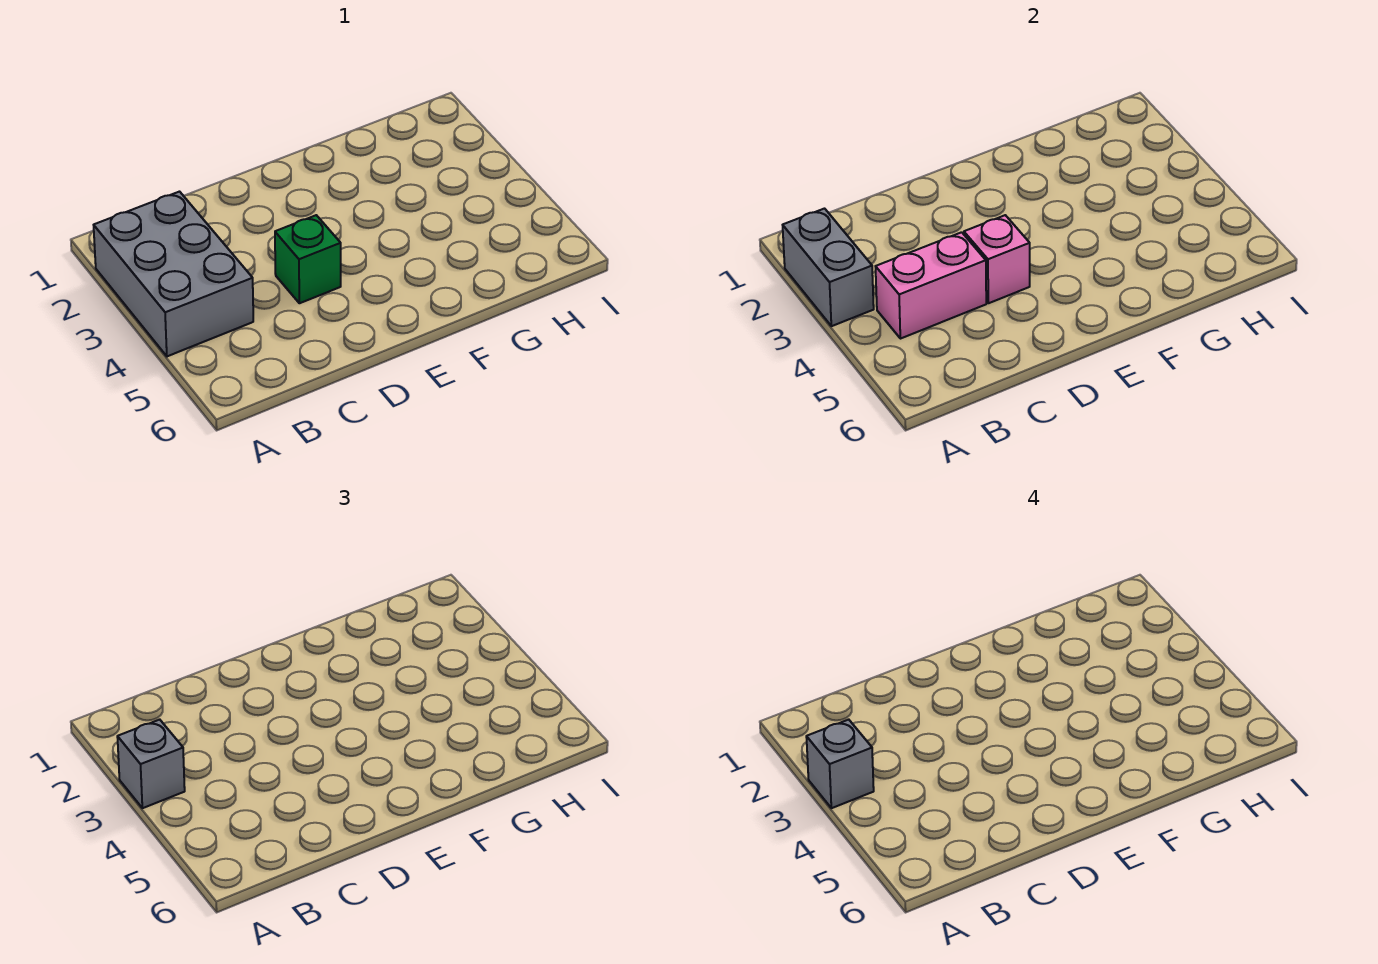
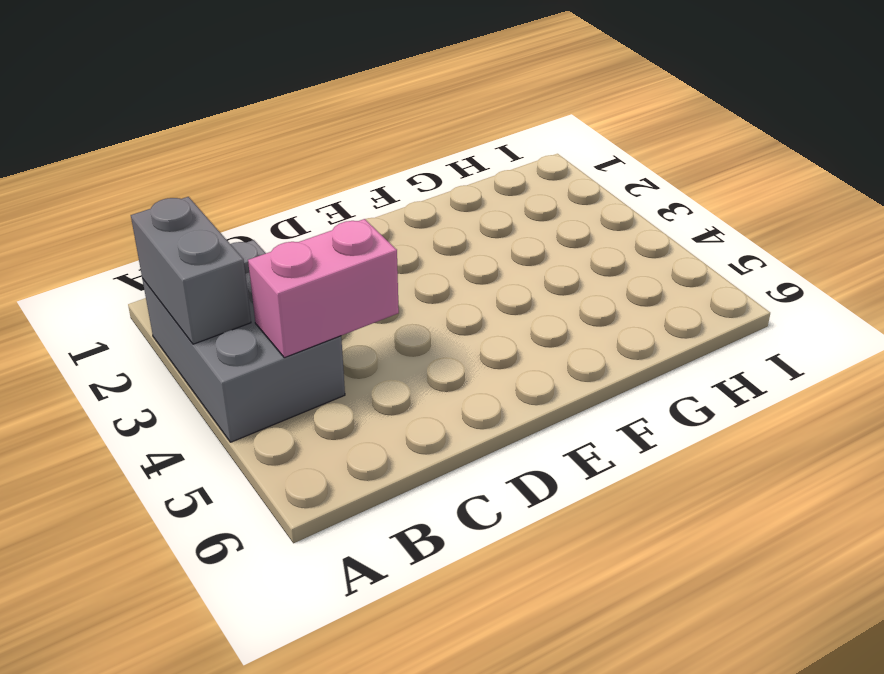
none -> green 1x1 brick [275,215,341,303]
none -> pink 1x1 brick [964,215,1030,303]

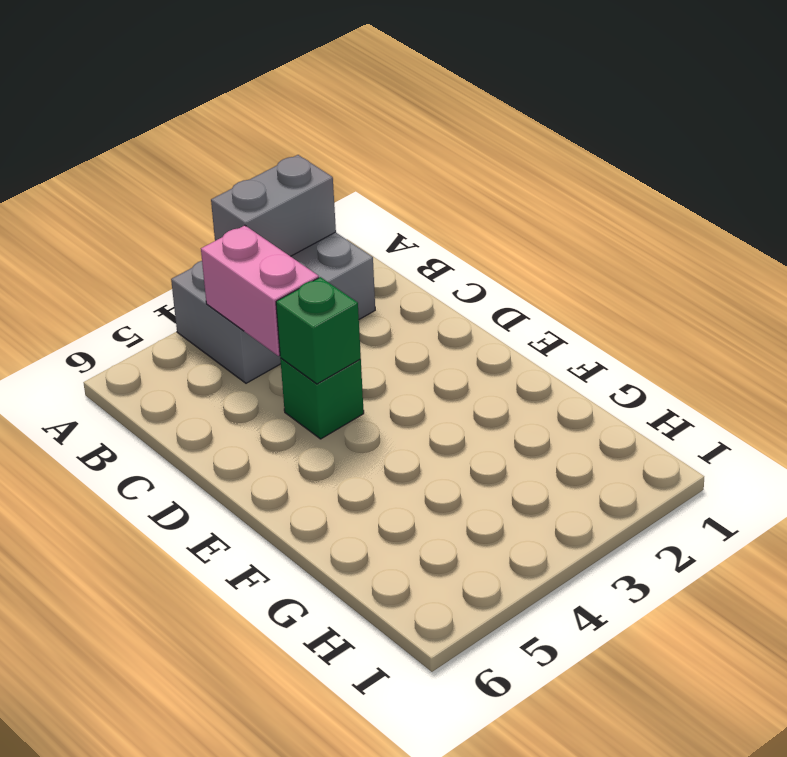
green 1x1 brick [276,277,361,384] -> pink 1x1 brick [964,215,1030,303]
none -> grey 1x1 brick [117,720,185,808]
none -> grey 1x1 brick [806,720,874,808]

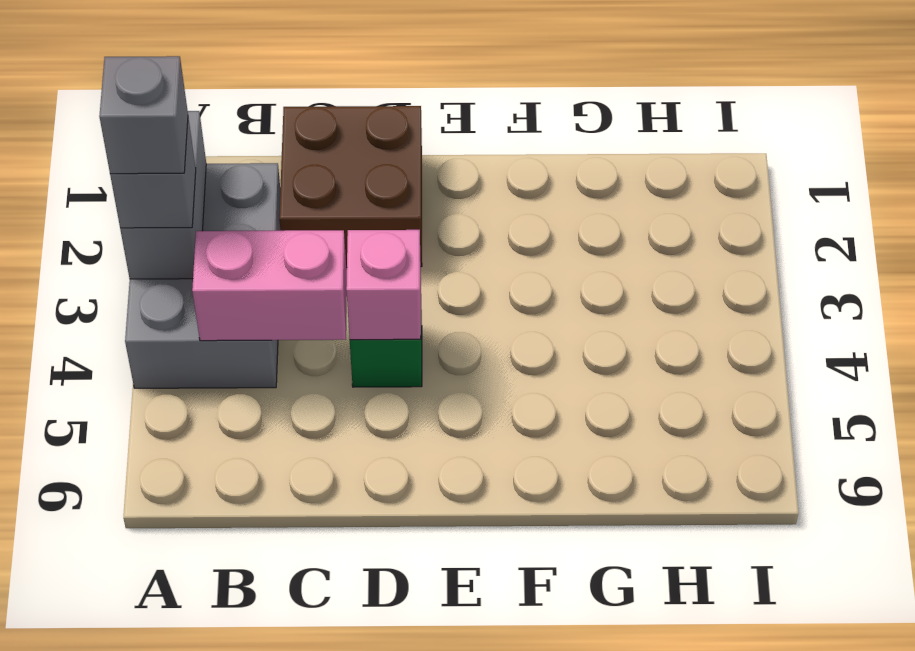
brown 2x2 brick [279,106,422,267] -> none

